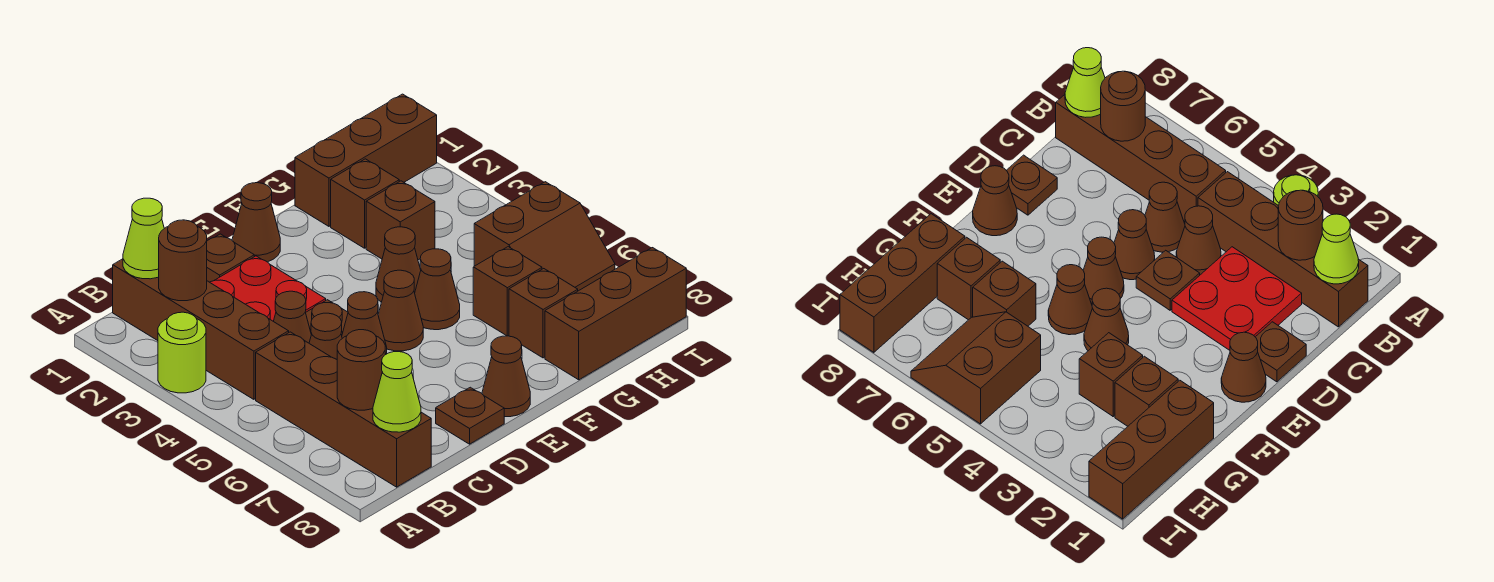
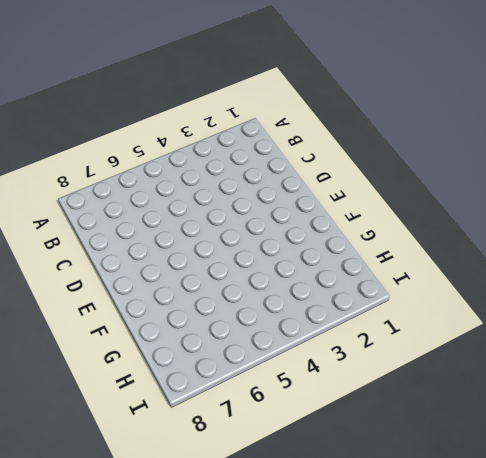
none -> lime 1x1 round brick [158,312,206,393]
none -> brown 1x4 brick [113,259,289,399]
none -> brown 1x4 brick [256,332,431,487]

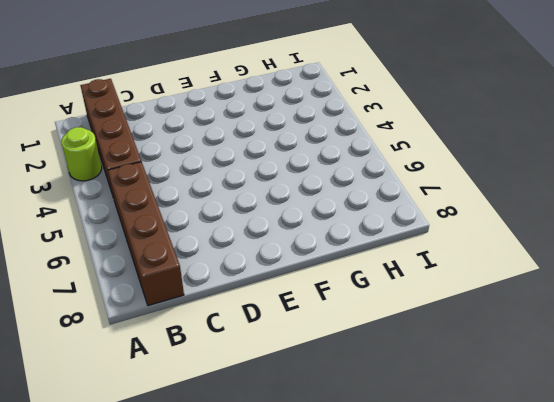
none -> red 2x2 plate [210,256,326,321]
none -> brown 1x1 cone [274,291,311,343]
none -> brown 1x1 cone [309,313,342,359]

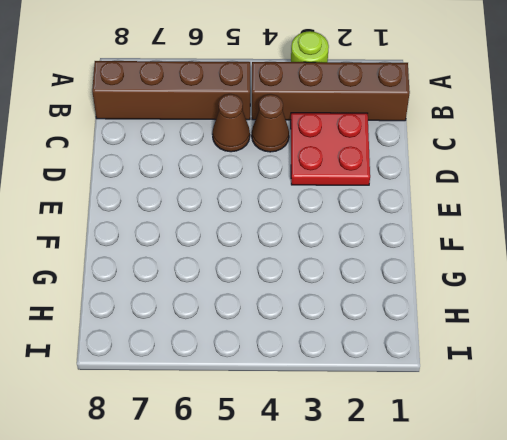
none -> brown 1x1 plate [207,234,254,282]
none -> brown 1x1 plate [306,300,348,336]
none -> brown 1x1 cone [342,292,387,355]

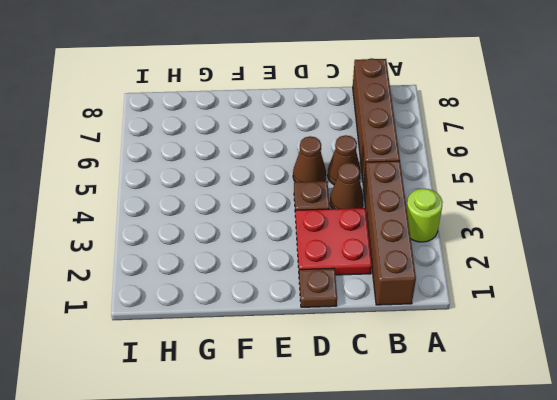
none -> brown 1x1 plate [436,387,504,444]
none -> brown 1x1 cone [232,183,280,262]
none -> brown 1x1 cone [378,270,423,351]

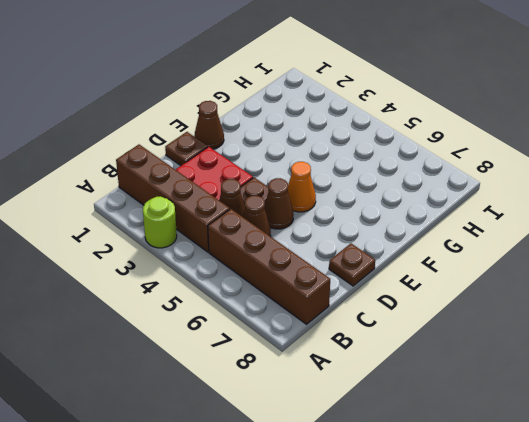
orange 1x1 cone [288,162,316,212] -> brown 1x1 cone [378,270,423,351]
none -> brown 1x1 cone [482,336,530,417]
none -> brown 1x1 cone [376,227,421,302]
none -> brown 1x1 cone [415,249,460,330]

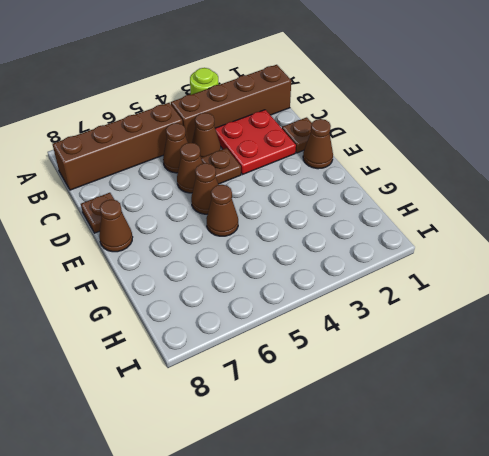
none -> brown 1x1 cone [376,227,421,302]
none -> brown 1x3 brick [295,94,437,226]
none -> brown 1x1 brick [331,159,399,248]

